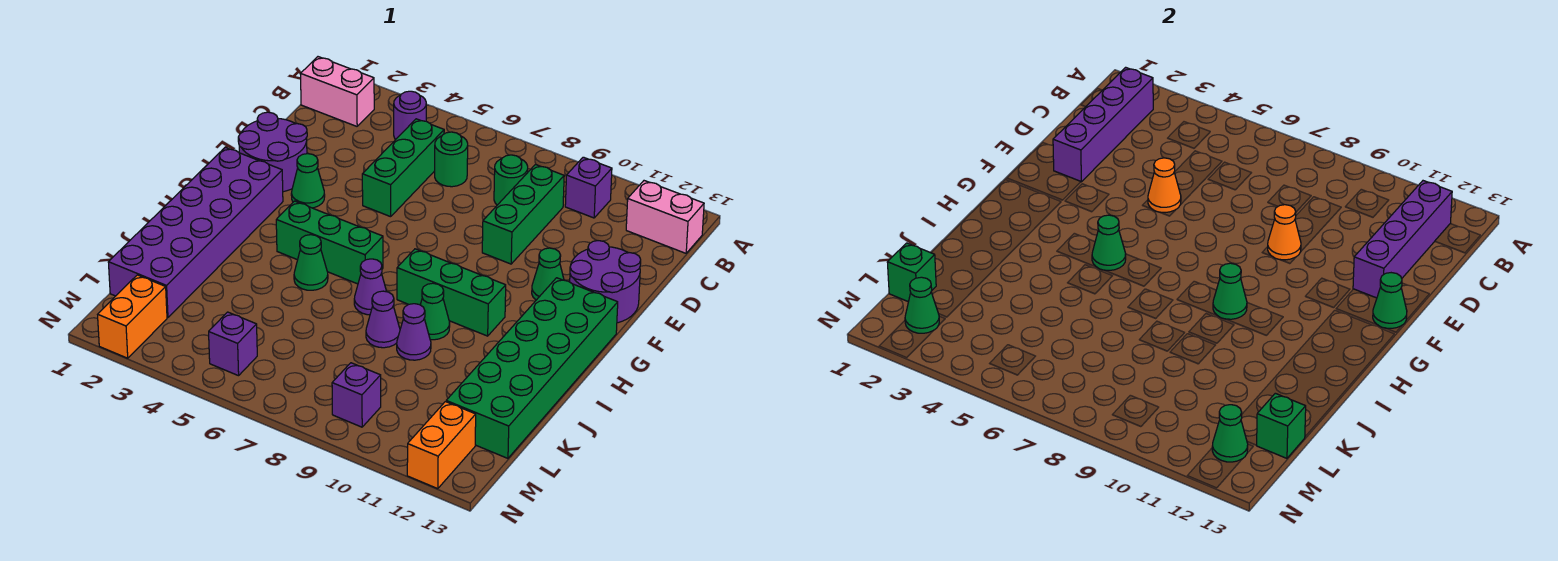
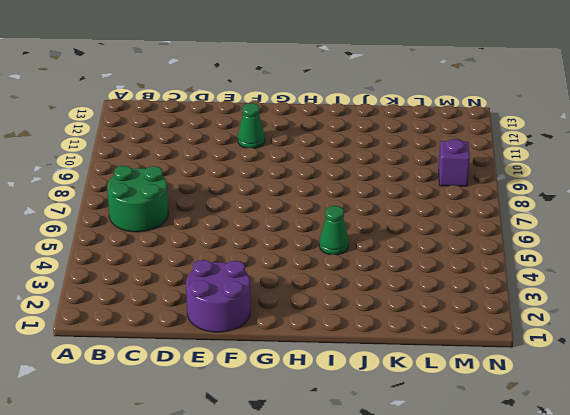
green 2x2 round brick [107,166,168,232] -> green 1x1 round brick [435,132,468,187]
none -> pink 1x2 brick [301,57,374,126]
none -> purple 1x1 round brick [394,91,426,140]
none -> purple 1x1 brick [565,157,612,218]
none -> pink 1x2 brick [626,181,704,253]

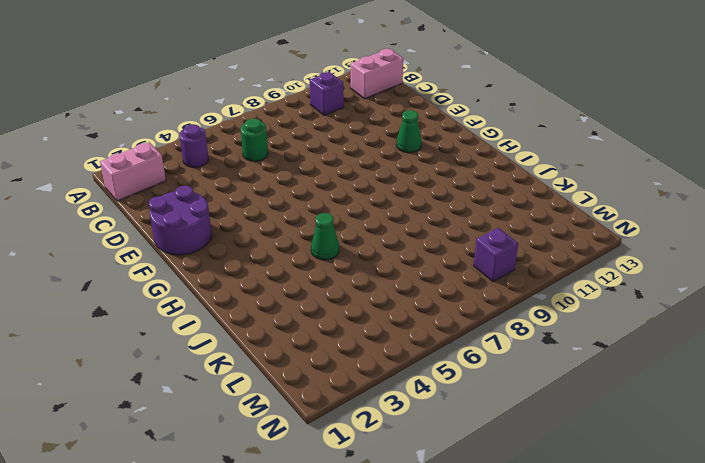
none -> green 1x3 brick [362,119,444,217]
none -> green 1x1 round brick [494,155,528,205]
none -> green 1x3 brick [482,165,564,264]
none -> purple 2x2 round brick [570,241,641,323]

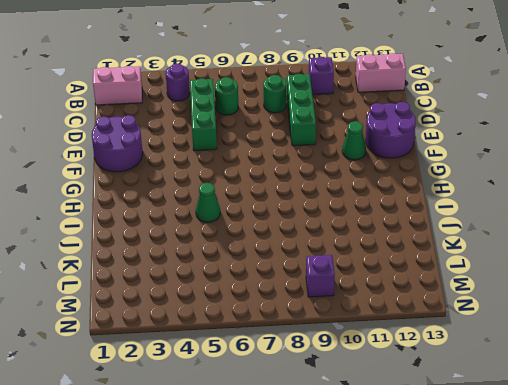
none -> green 1x1 cone [291,154,325,208]
none -> purple 2x6 brick [108,147,283,318]
none -> green 2x6 brick [446,278,618,458]
none -> green 1x3 brick [276,201,383,284]

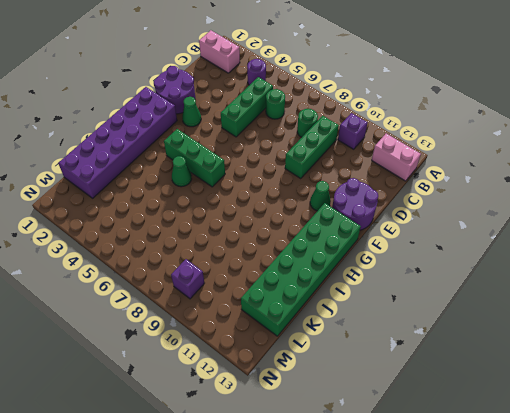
none -> green 1x3 brick [397,249,506,336]
none -> purple 1x1 cone [354,259,387,315]
none -> green 1x1 cone [420,283,450,340]
none -> purple 1x1 cone [366,291,400,348]

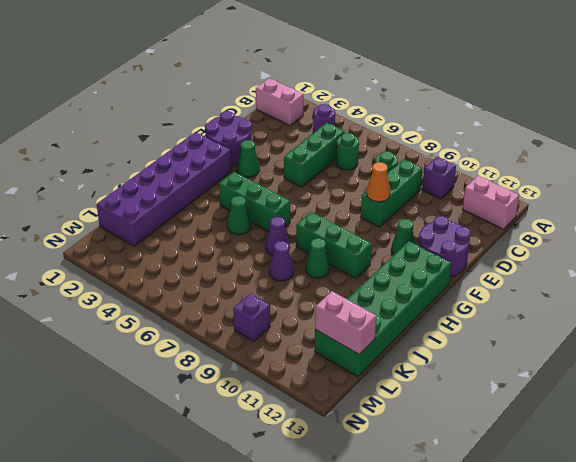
pink 1x2 brick [315,291,376,354] -> green 1x1 brick [1256,393,1306,458]
none -> purple 1x1 cone [397,304,431,360]
none -> orange 1x2 brick [98,275,167,358]
none -> purple 1x1 brick [209,312,257,376]
none -> orange 1x2 brick [407,402,476,489]

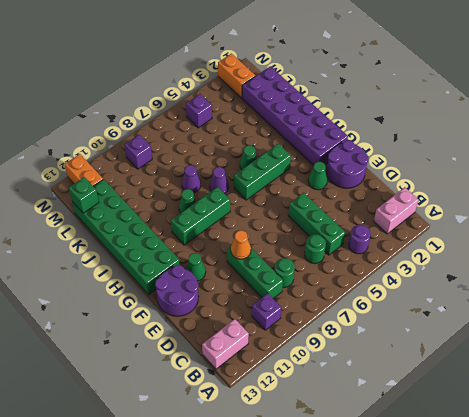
none -> purple 1x1 cone [397,304,431,360]
none -> purple 1x4 brick [1053,67,1153,182]
none -> purple 1x4 brick [1353,181,1452,298]
none -> orange 1x1 cone [1148,158,1181,212]

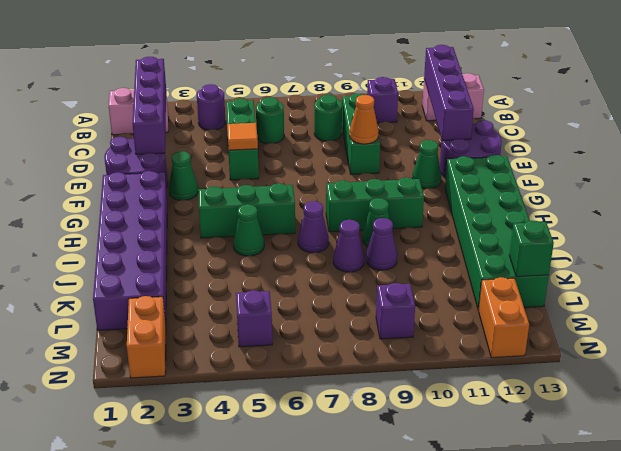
orange 1x1 tile [227,123,258,150] -> orange 1x1 cone [1148,158,1181,212]
none -> green 1x1 cone [1373,273,1407,328]
none -> green 1x1 cone [1092,215,1126,270]
none -> green 1x1 cone [1213,263,1247,319]
none -> green 1x1 brick [887,243,936,302]

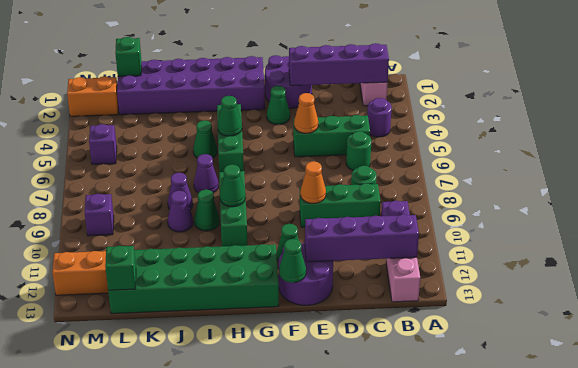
none -> green 1x1 cone [905,277,939,333]
none -> green 1x1 cone [1212,405,1248,462]

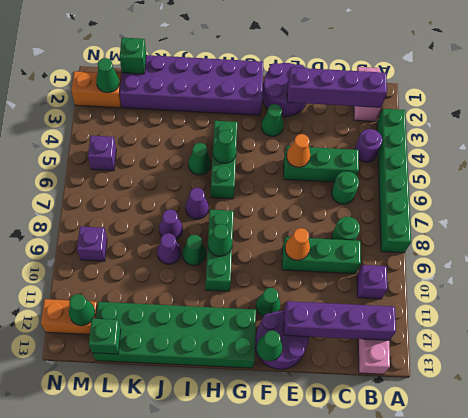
green 1x6 brick [377,109,411,253] -> none

